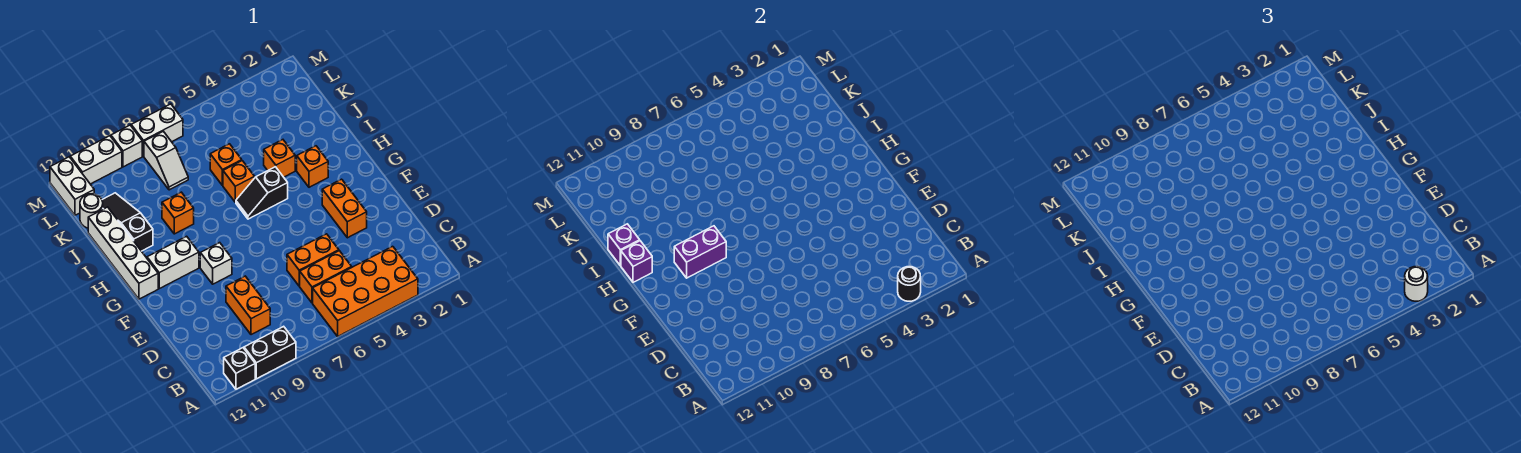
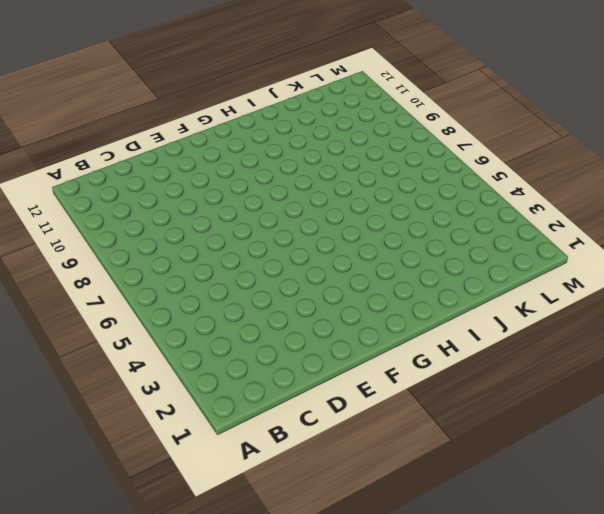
none -> orange 2x4 brick [313,246,418,336]
none -> black 1x2 brick [244,326,296,379]
none -> black 1x1 brick [224,348,255,389]

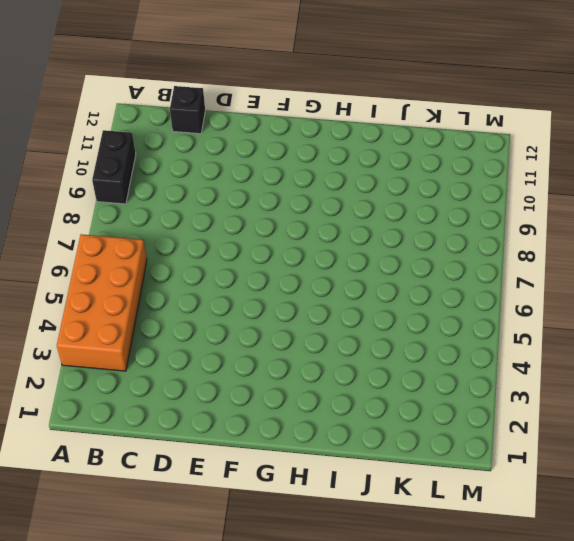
black 1x1 brick [170,86,205,134] -> black 1x1 brick moved to [224,348,255,389]
none -> orange 1x2 brick [300,251,352,303]
none -> orange 1x2 brick [226,276,270,335]
none -> orange 1x2 brick [287,234,339,286]

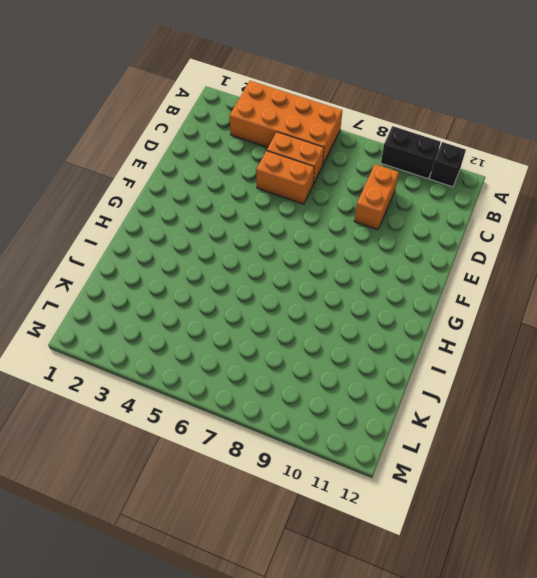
none -> orange 1x2 brick [322,179,367,238]
none -> white 1x1 brick [200,243,232,284]
none -> white 1x2 brick [147,236,199,289]

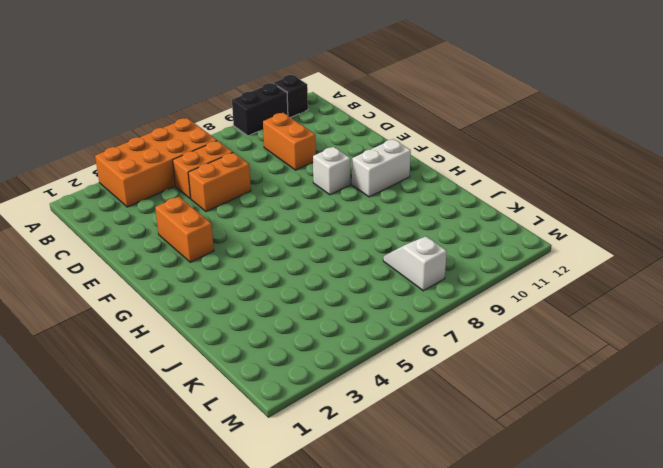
none -> white 1x4 brick [88,207,158,299]
none -> orange 1x1 brick [297,146,328,187]
none -> black 1x2 slope [236,167,288,219]

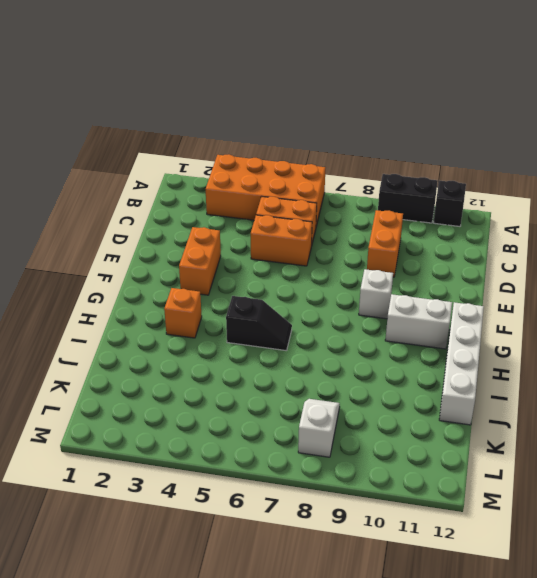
none -> orange 1x1 brick [264,140,295,177]
none -> orange 1x1 brick [223,161,255,202]
none -> orange 1x1 brick [162,192,194,234]

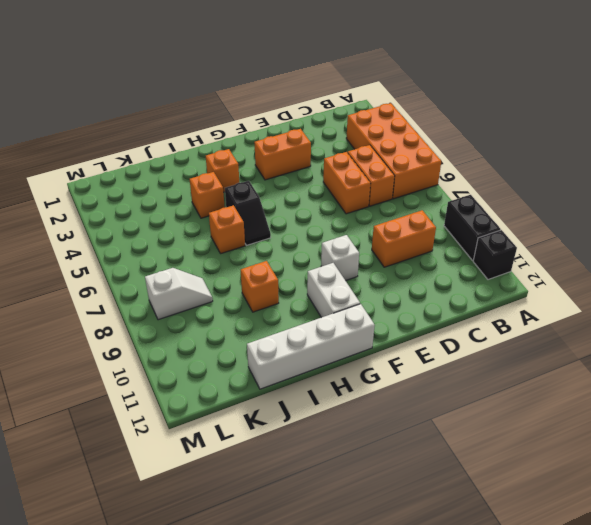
none -> black 1x3 slope [102,193,153,251]
none -> orange 1x1 brick [210,144,242,186]
none -> white 1x1 round brick [80,194,103,228]

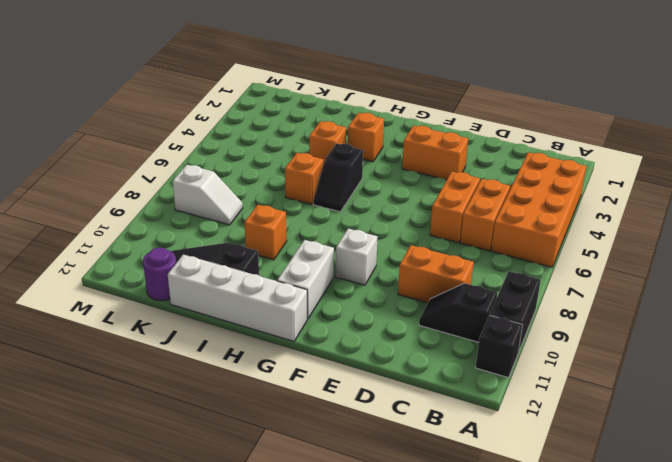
black 1x2 slope [419,283,497,342] -> none
purple 1x1 round brick [143,248,176,301] -> white 1x1 round brick [80,194,103,228]
none -> orange 1x1 brick [210,144,242,186]
none -> white 1x2 brick [50,157,94,215]
none -> white 1x2 brick [131,104,183,156]

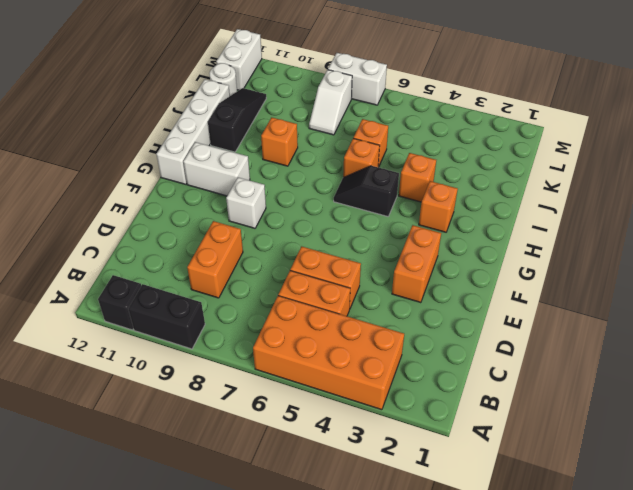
none -> white 1x1 brick [111,125,142,167]
none -> white 1x2 brick [70,136,122,184]
none -> black 1x1 round brick [898,267,921,301]

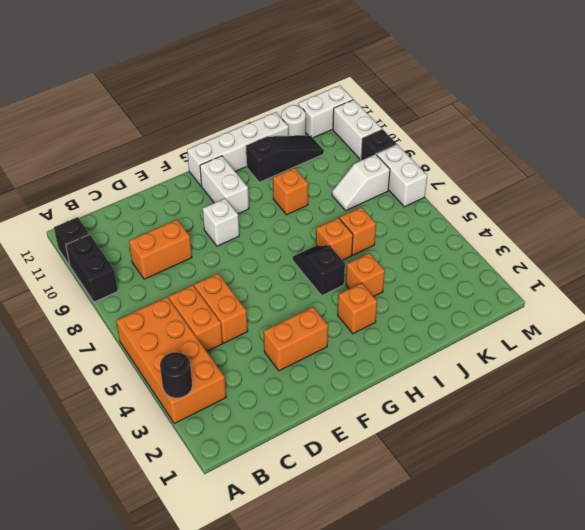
black 1x1 brick [361,129,397,160] -> white 1x1 brick [111,125,142,167]
none -> purple 1x2 brick [674,226,726,278]
none -> purple 1x1 brick [621,241,652,282]
none -> purple 1x1 brick [608,224,640,266]

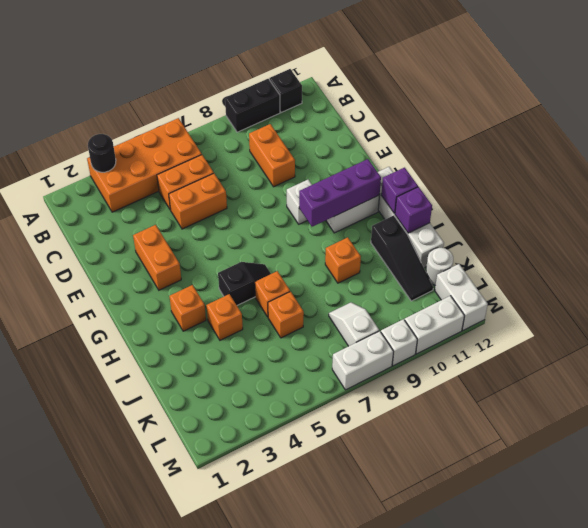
purple 1x3 brick [299,159,381,227] -> purple 1x2 brick [674,226,726,278]
none -> white 1x1 round brick [1405,267,1428,301]

